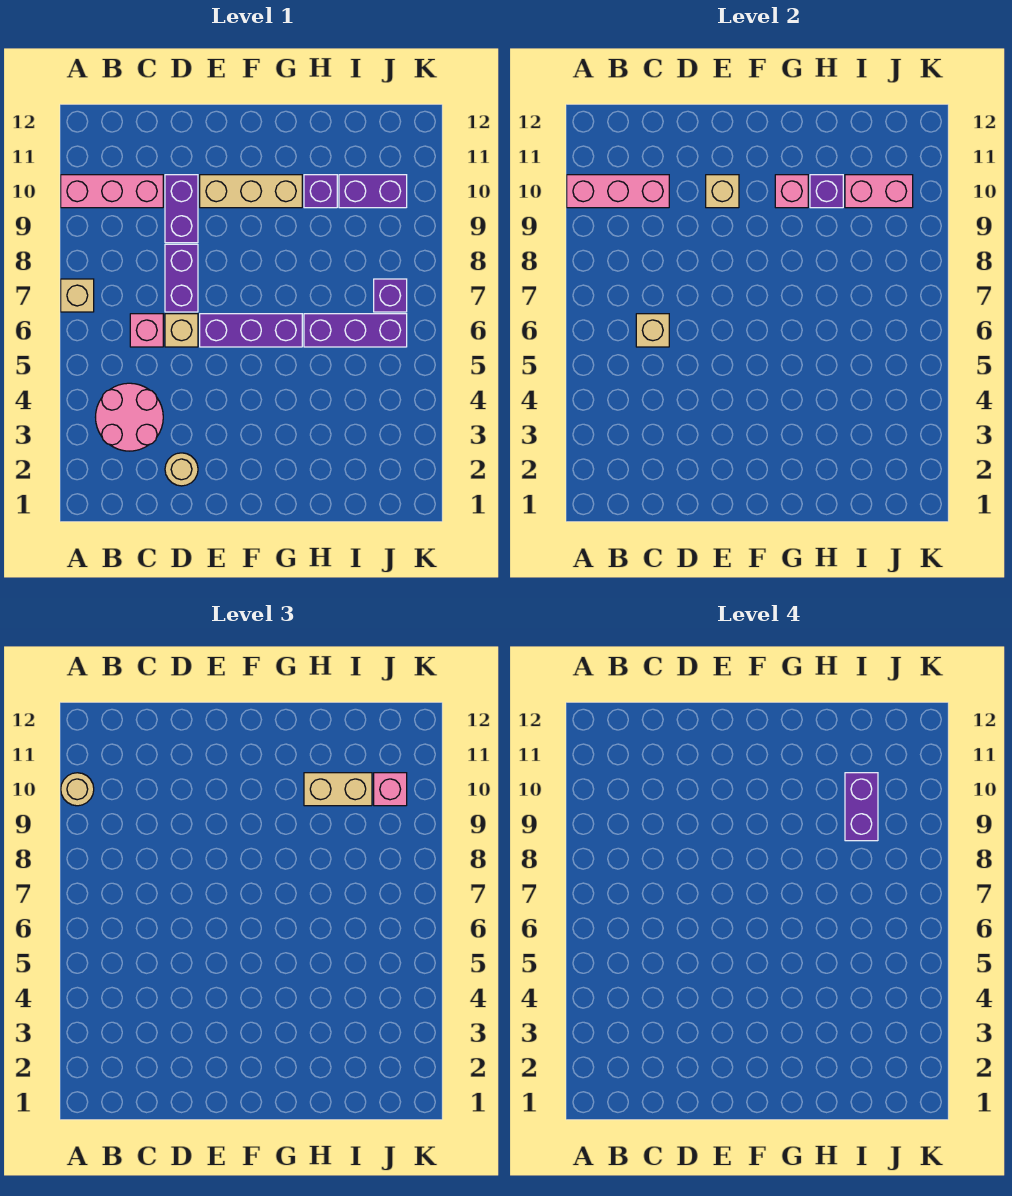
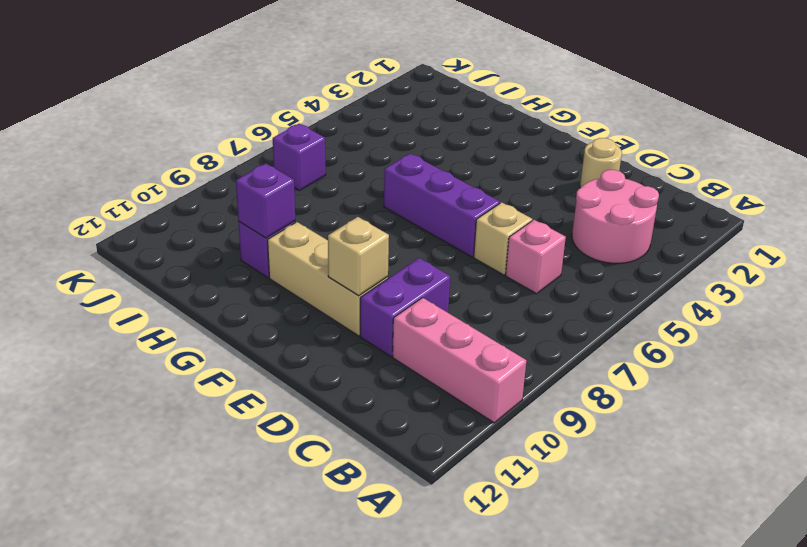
none -> tan 1x1 brick [61,279,94,312]
none -> purple 1x2 brick [165,244,198,312]
none -> purple 1x3 brick [304,314,407,347]

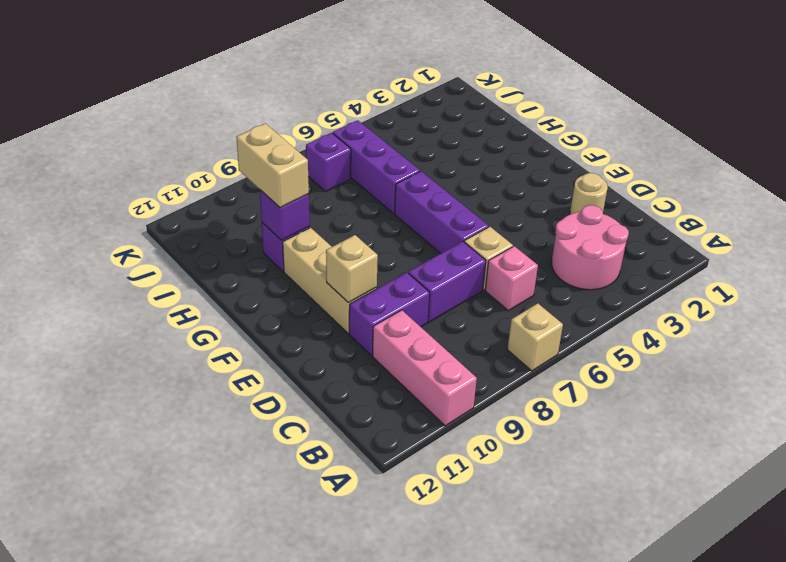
none -> purple 1x2 brick [339,175,407,208]
none -> pink 1x3 brick [567,175,669,208]
none -> tan 1x1 brick [636,314,669,347]

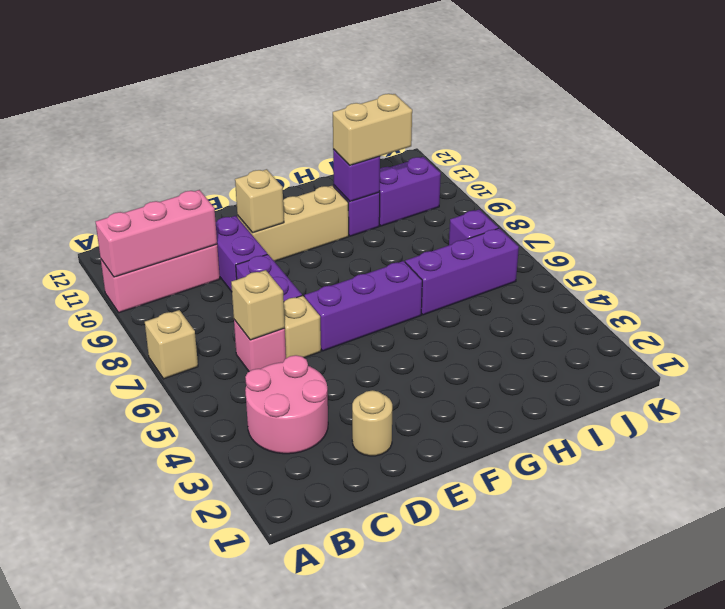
none -> pink 1x1 brick [775,175,808,208]
none -> pink 1x2 brick [845,175,913,208]
none -> tan 1x1 round brick [61,773,94,806]

